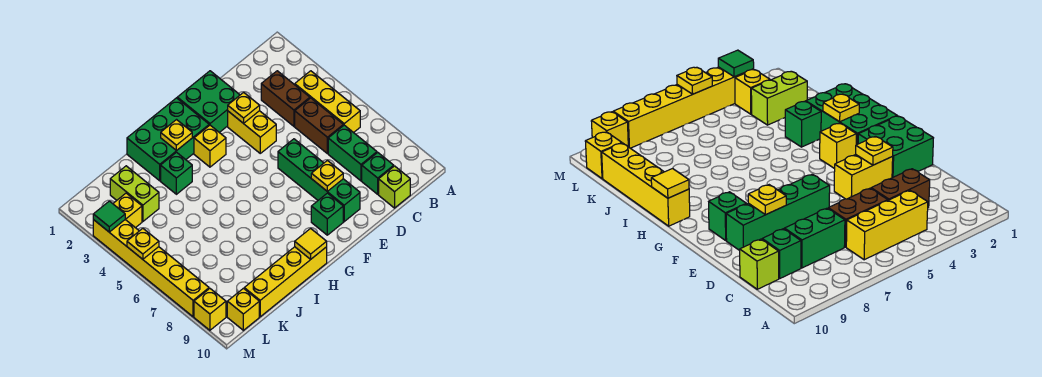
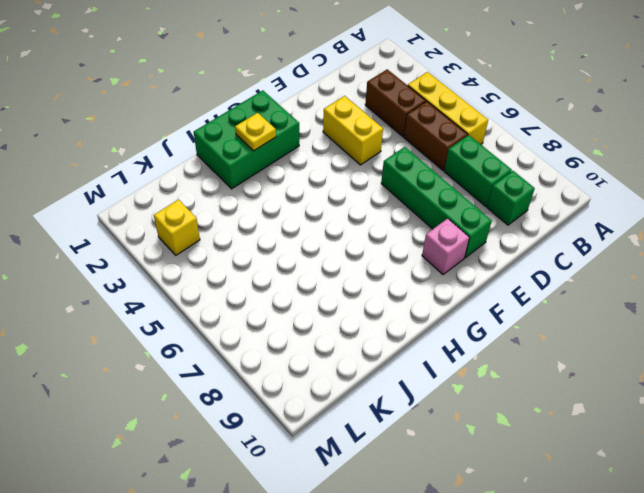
pink 1x1 brick [422,218,469,275] -> green 1x1 brick [311,193,343,235]
none -> lime 1x1 brick [379,166,410,208]
none -> green 2x2 brick [177,71,240,133]
none -> yellow 1x1 brick [194,125,226,167]

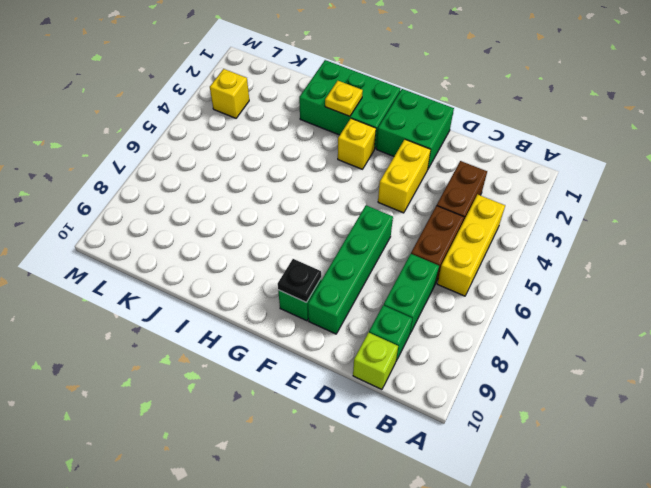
black 1x1 plate [278,259,321,302] -> none
none -> yellow 1x4 brick [244,247,327,317]
none -> green 1x1 brick [161,152,192,194]
none -> lime 1x2 brick [110,166,159,221]

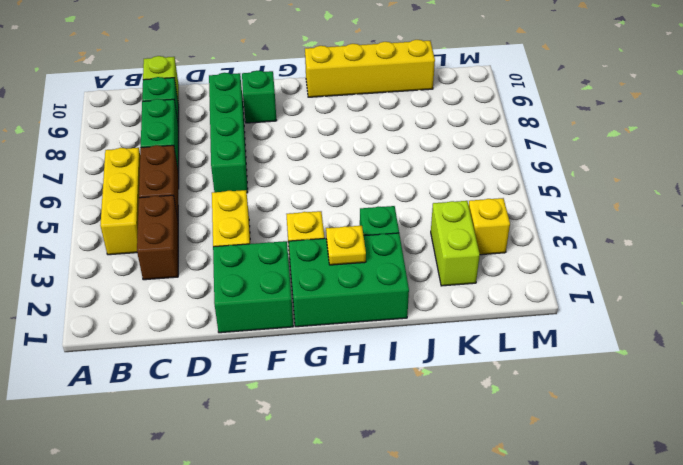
none -> yellow 1x1 brick [227,288,259,330]
none -> yellow 1x6 brick [93,220,209,317]
none -> yellow 1x1 brick [194,289,226,330]

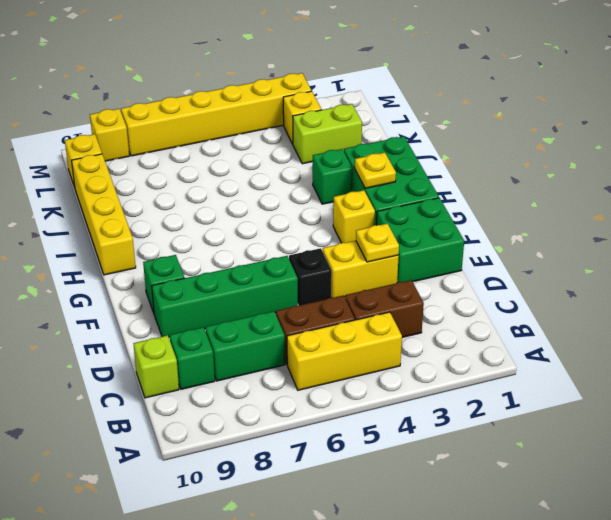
black 1x1 brick [289,248,332,306] -> none
none -> yellow 1x1 plate [311,161,343,192]
none -> yellow 1x1 tile [295,228,327,260]
none -> green 1x1 tile [93,201,125,232]

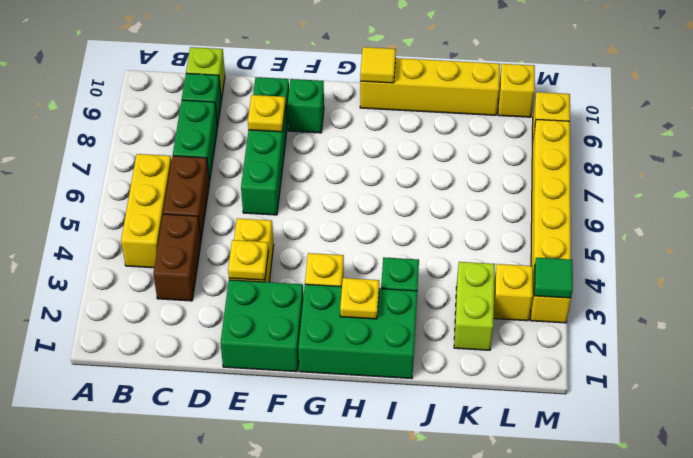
none -> yellow 1x1 plate [127,229,159,259]

